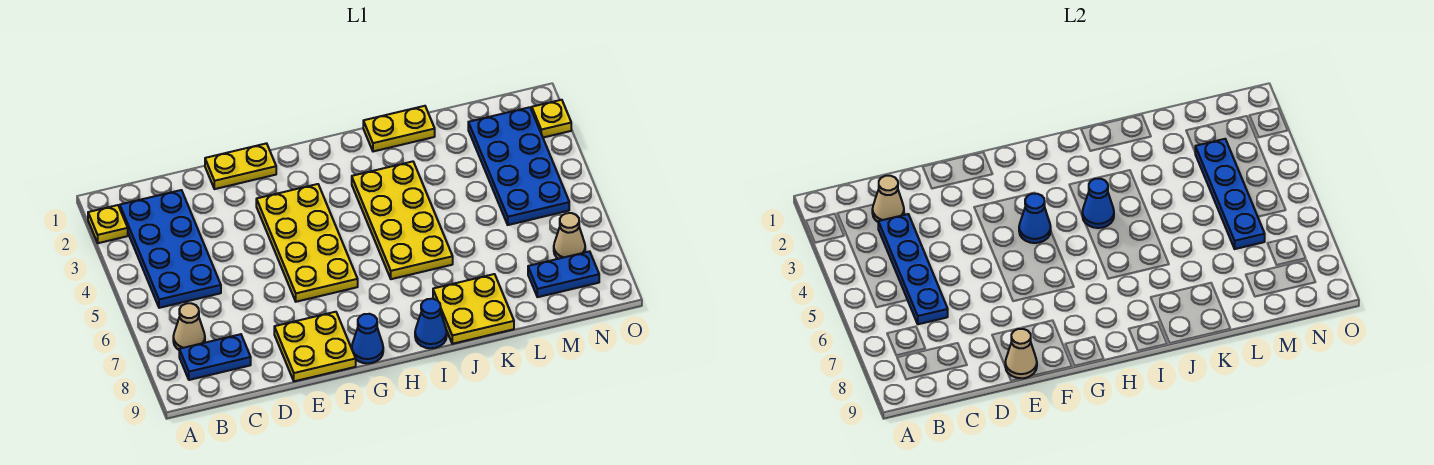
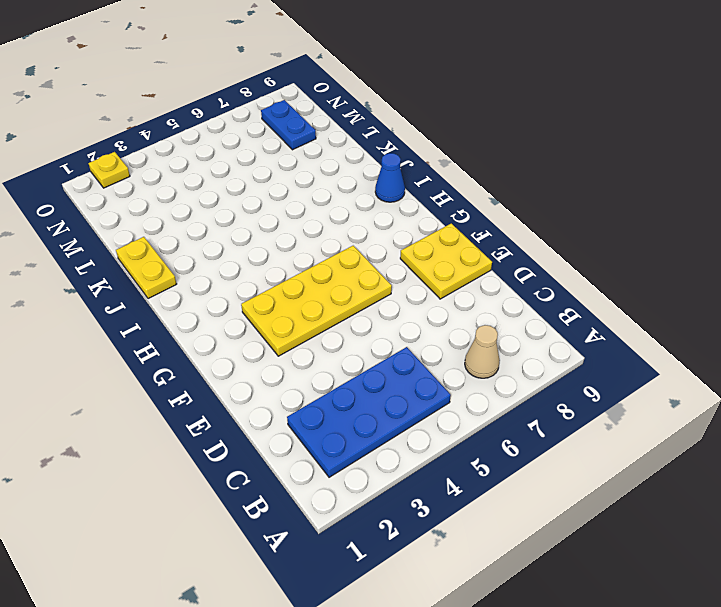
none -> yellow 1x1 plate [88,205,128,243]
none -> blue 1x2 plate [179,334,251,380]
none -> yellow 1x2 plate [205,143,276,189]

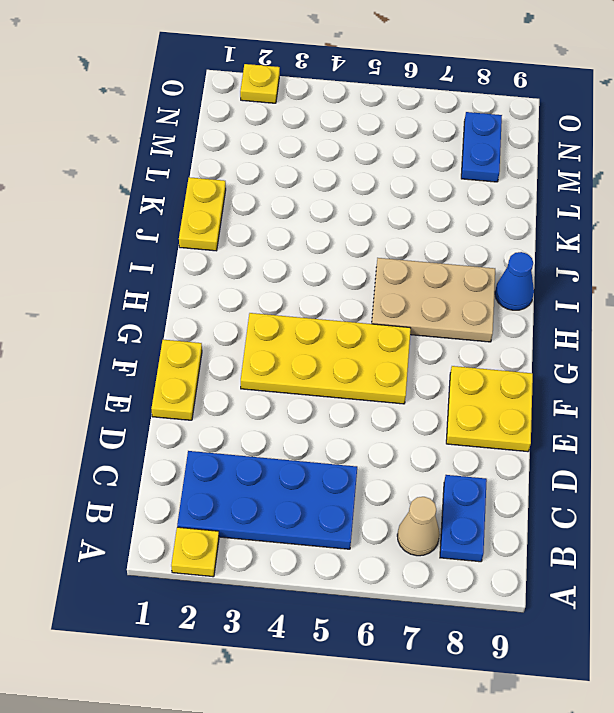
tan 2x3 plate [372,258,495,342] -> yellow 2x4 plate [352,161,453,279]
none -> blue 1x1 cone [352,314,383,363]
none -> yellow 2x2 plate [433,274,514,344]
none -> blue 2x4 plate [468,107,569,225]

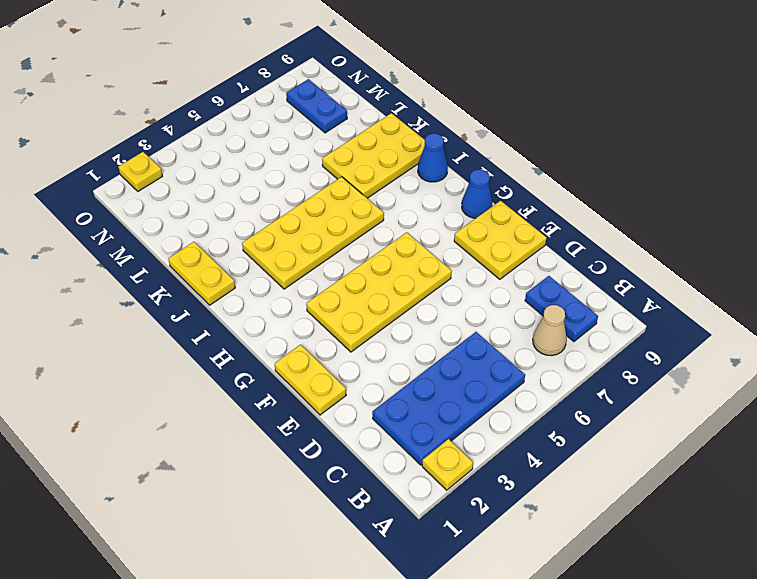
yellow 2x3 plate [322,113,425,198] -> yellow 2x2 plate [433,274,514,344]
none -> blue 2x4 plate [468,107,569,225]
none -> tan 1x1 cone [554,213,585,259]
none -> tan 1x1 cone [872,176,904,222]

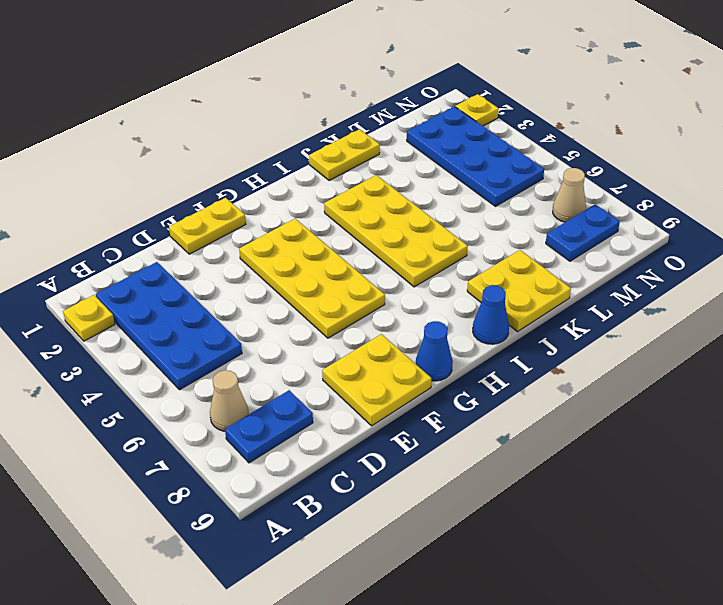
none -> tan 1x1 cone [872,176,904,222]
none -> blue 1x4 plate [878,214,948,324]
none -> tan 1x1 cone [1005,329,1037,378]

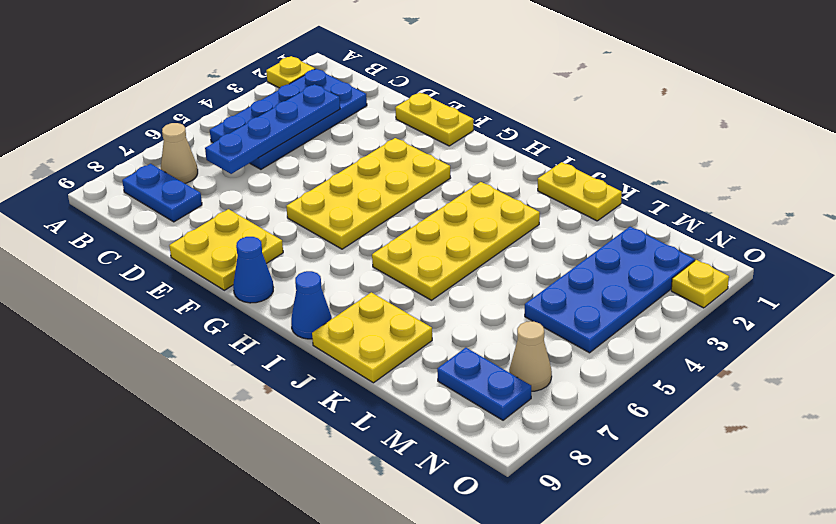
none -> tan 1x1 cone [872,176,904,222]
none -> tan 1x1 cone [1005,329,1037,378]
none -> blue 1x1 cone [1019,194,1051,243]

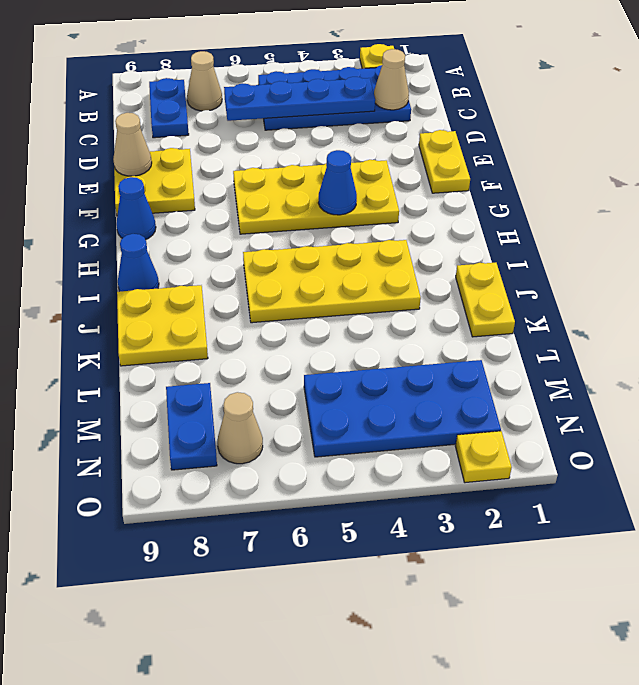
none -> blue 1x1 cone [1082,179,1114,228]
none -> blue 1x4 plate [1195,139,1265,249]

